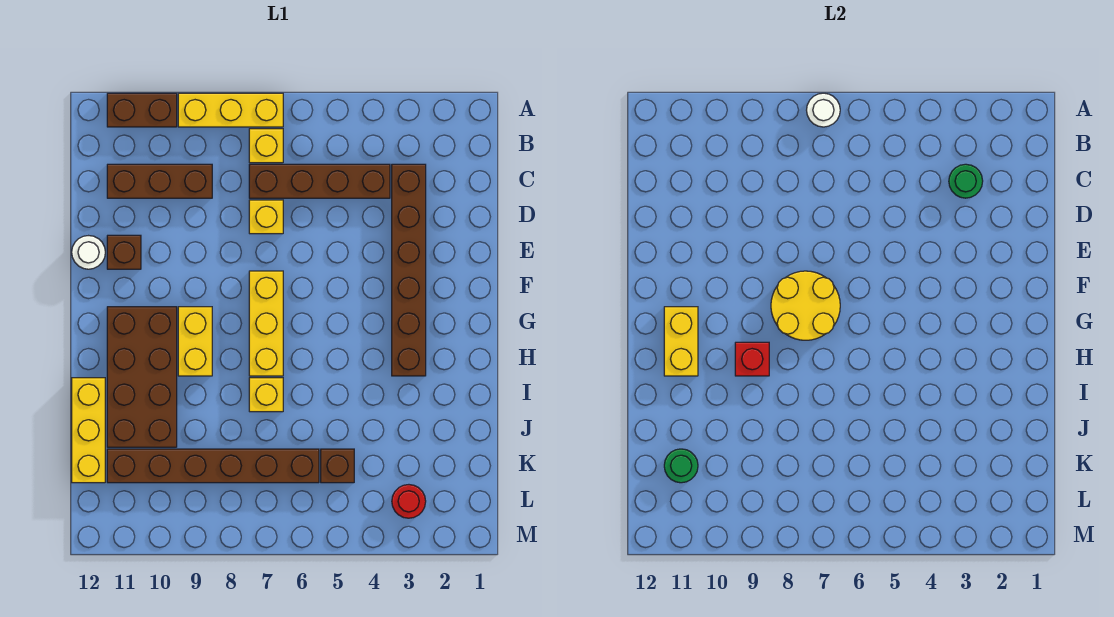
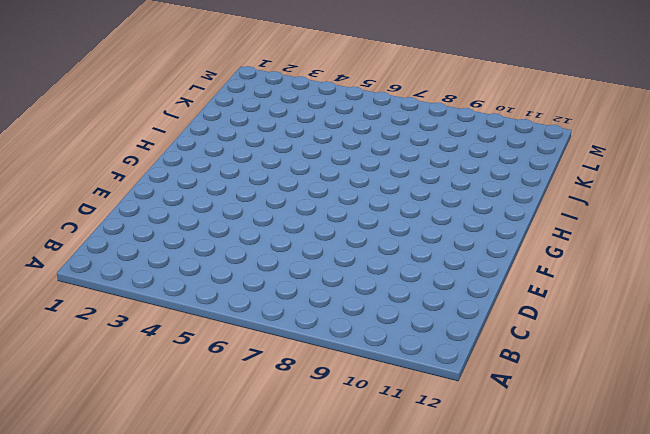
none -> yellow 1x3 brick [178,93,283,127]
none -> brown 1x2 brick [107,93,177,127]
none -> yellow 1x1 brick [249,129,283,163]

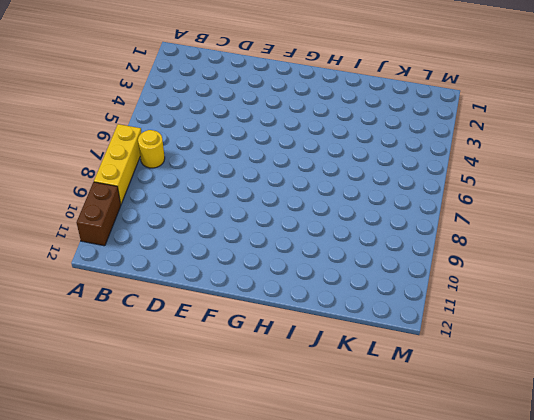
yellow 1x1 round brick [138,130,165,168] -> yellow 1x1 brick [249,129,283,163]
none -> brown 1x6 brick [392,164,426,376]
none -> brown 1x4 brick [249,164,390,198]
none -> brown 1x3 brick [107,164,212,198]

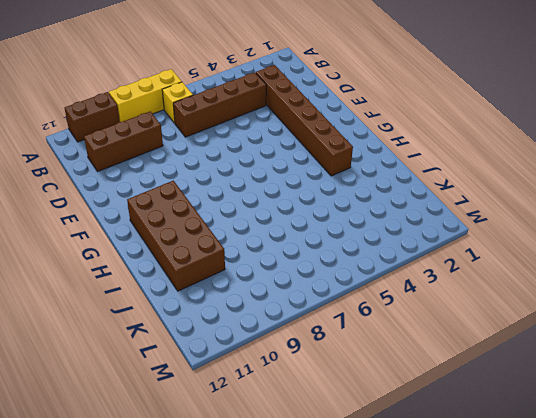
none -> yellow 1x1 brick [249,200,283,234]
none -> brown 1x1 brick [107,235,141,269]
none -> white 1x1 round brick [72,236,105,269]

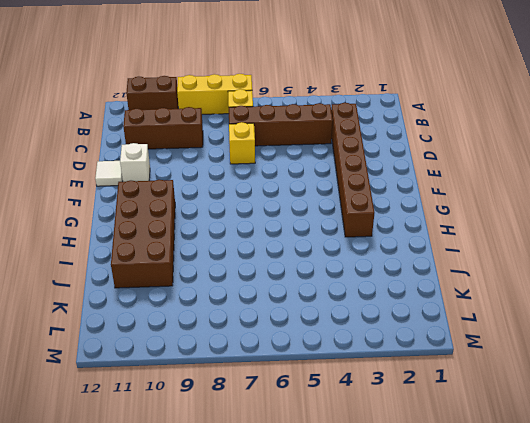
white 1x1 brick [120,143,150,182] -> brown 1x1 brick [107,235,141,269]
white 1x1 tile [95,161,123,186] -> white 1x1 round brick [72,236,105,269]
none -> yellow 1x3 brick [249,271,283,376]
none -> yellow 1x2 brick [178,307,212,376]
none -> yellow 1x1 brick [249,378,283,412]

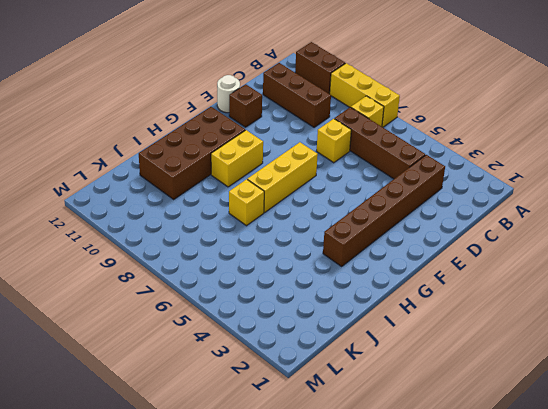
none -> yellow 1x3 brick [72,378,105,483]
none -> brown 1x1 brick [321,449,354,483]
none -> brown 1x6 brick [107,449,319,483]

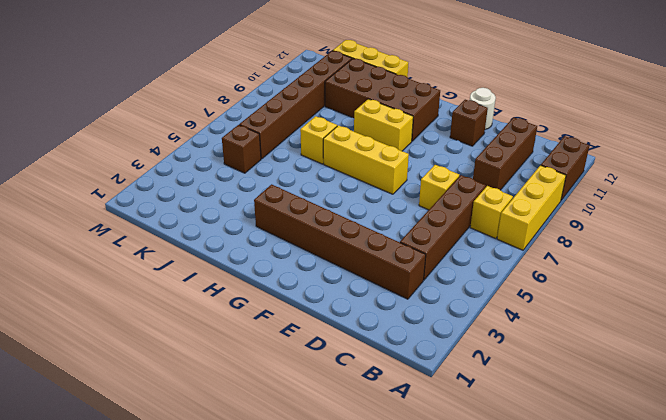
none -> red 1x1 round brick [392,485,426,518]
none -> white 1x1 round brick [807,93,840,127]
none -> green 1x1 round brick [949,164,983,198]

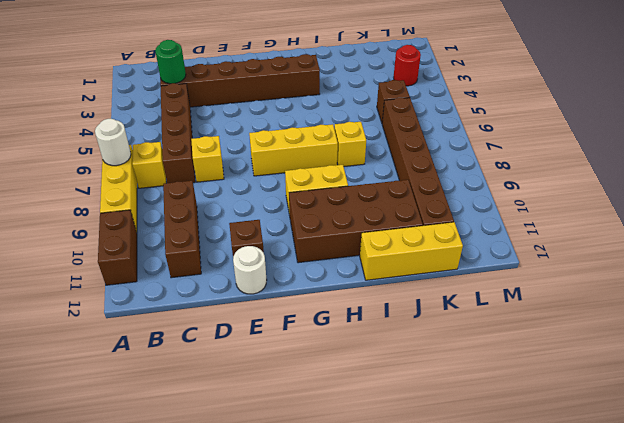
none -> yellow 2x2 round brick [771,271,840,340]
none -> yellow 1x2 brick [664,307,698,376]
none -> red 1x1 brick [735,342,769,376]

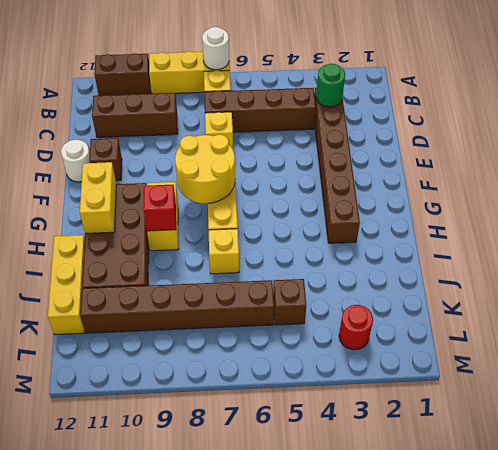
none -> green 1x1 round brick [664,449,698,483]

